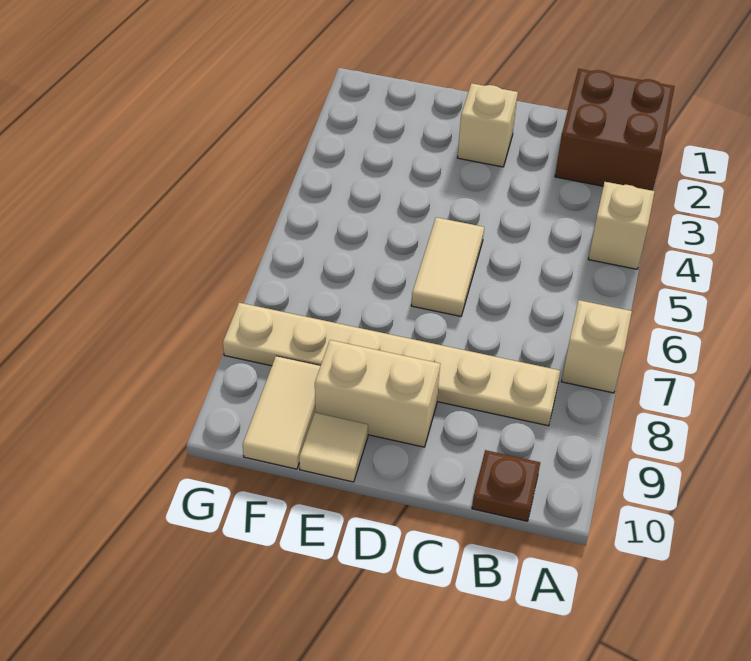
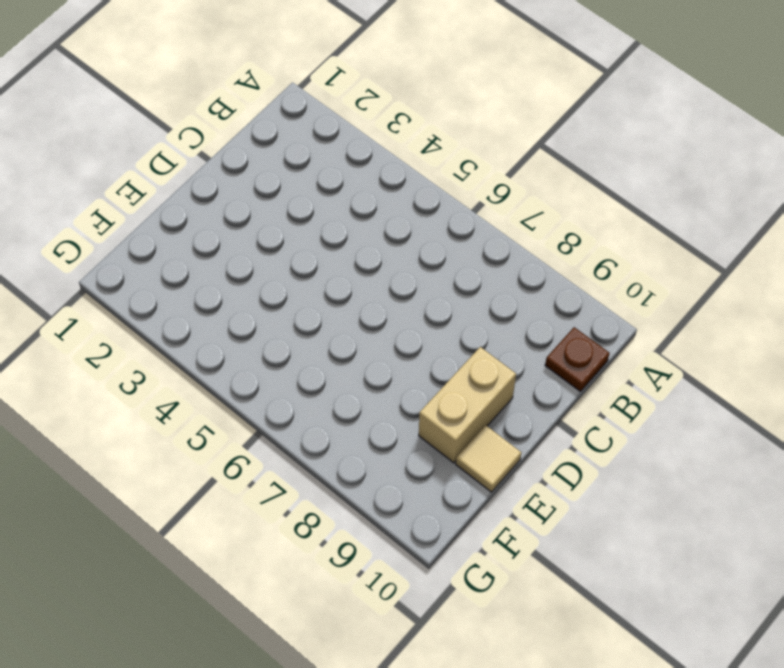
none -> brown 2x2 brick [555,69,675,191]
none -> tan 1x1 brick [588,182,655,269]

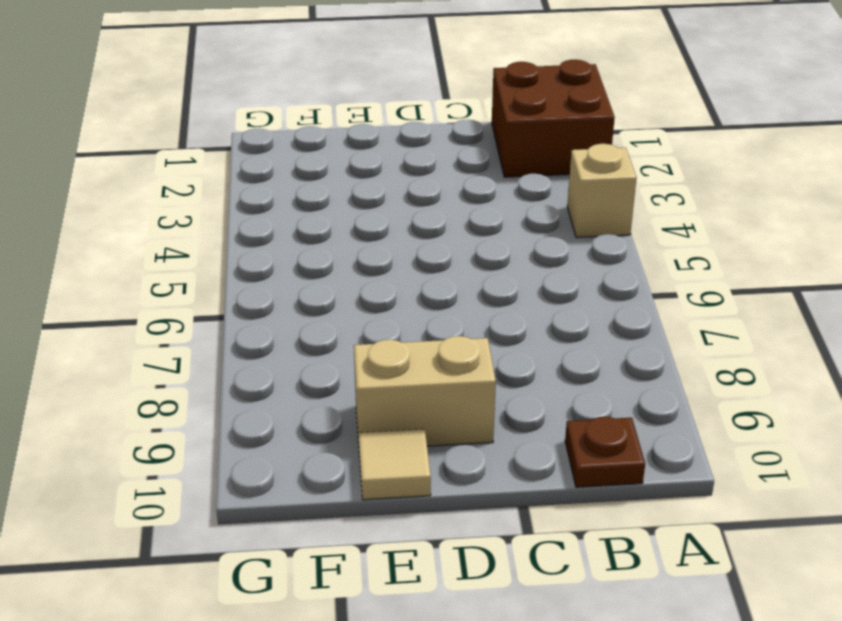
none -> tan 1x1 brick [561,300,632,393]
none -> tan 1x6 plate [223,303,561,426]

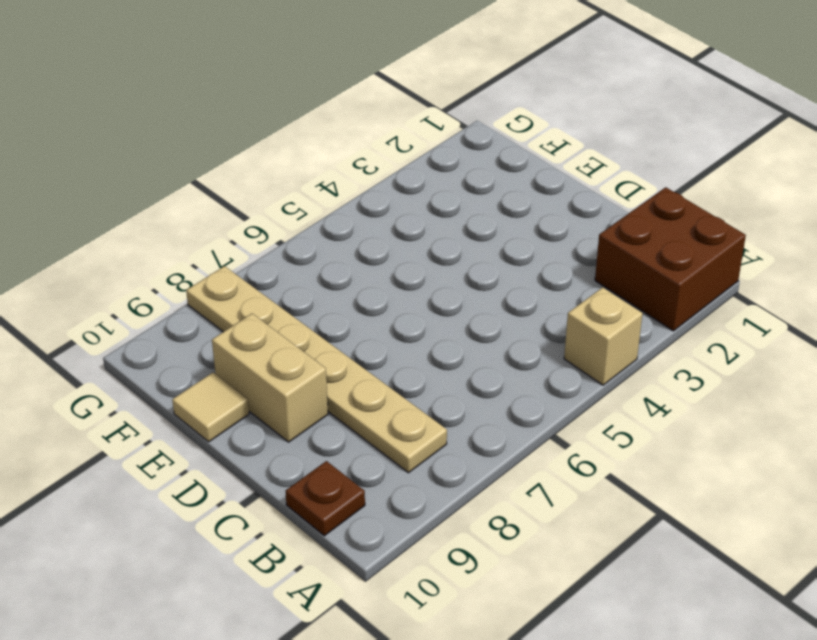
none -> tan 1x1 brick [561,300,632,393]
none -> tan 1x1 brick [457,83,518,167]

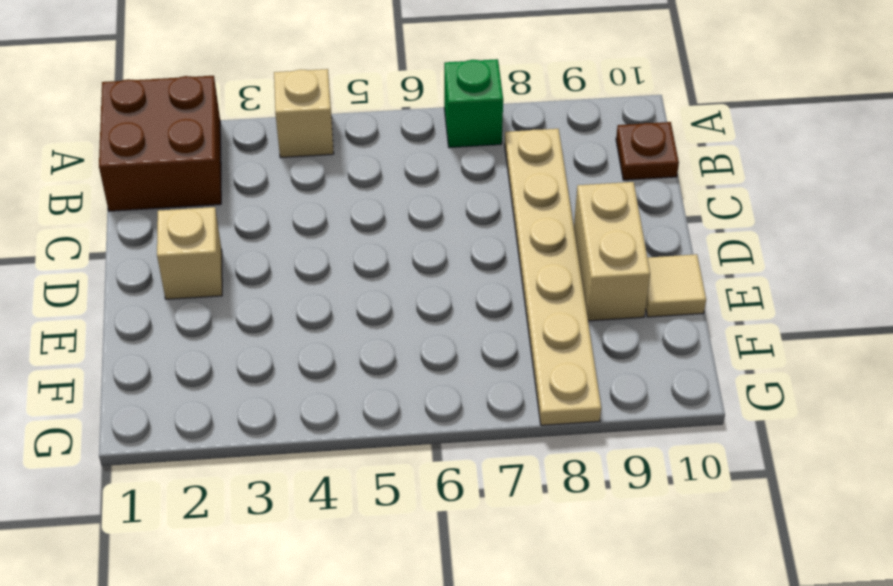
green 1x1 brick [444,59,503,148] -> tan 1x1 brick [561,300,632,393]
none -> tan 1x2 tile [411,217,484,316]
none -> tan 1x2 tile [243,356,320,469]

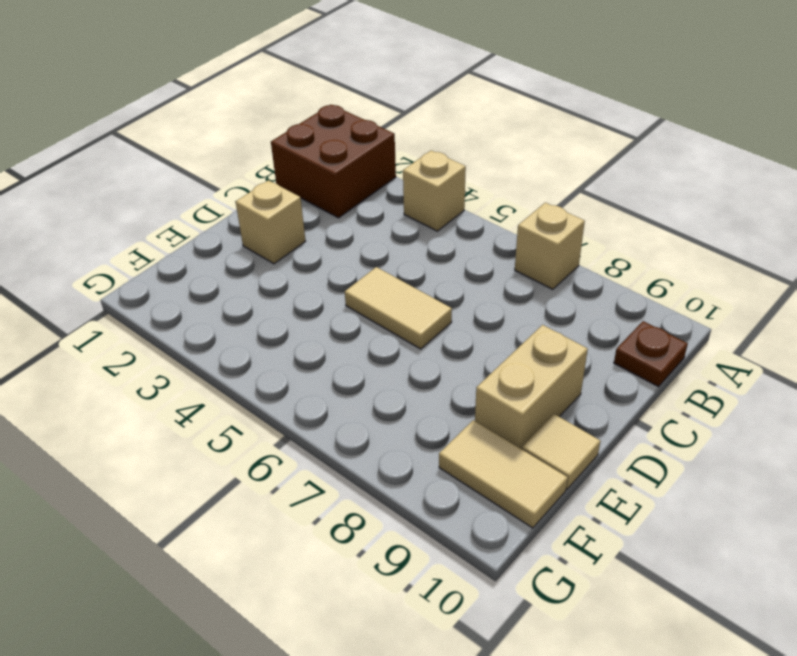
none -> tan 1x6 plate [223,303,561,426]

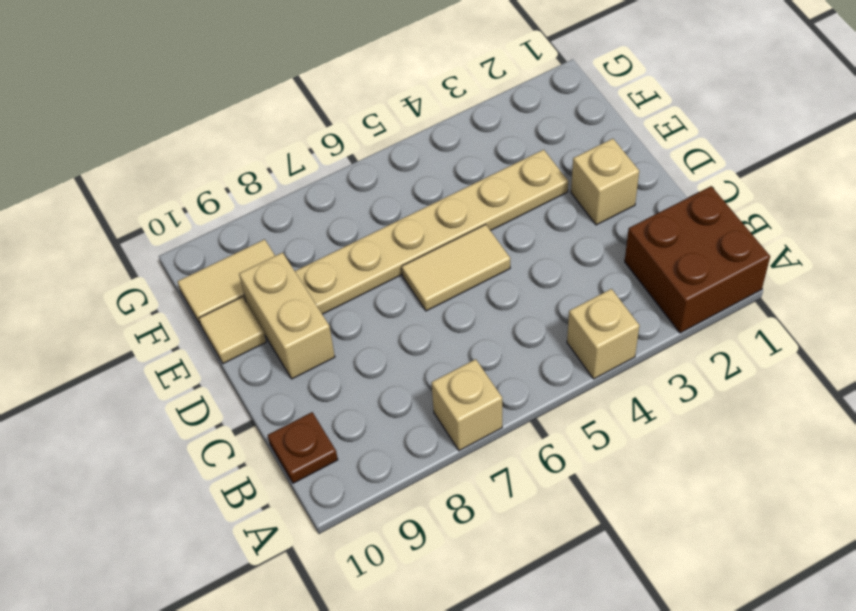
tan 1x6 plate [295,150,568,314] -> tan 1x6 plate turned to [223,303,561,426]

